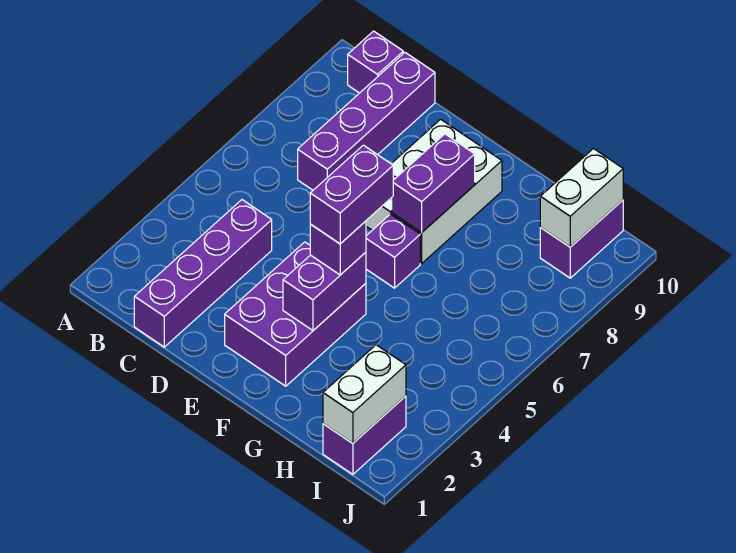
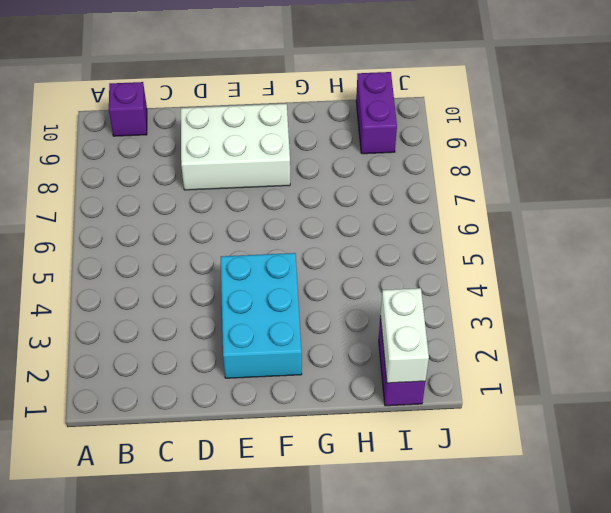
white 2x3 brick [181,104,290,190] -> white 2x3 brick turned to [366,119,502,263]
cyan 2x3 brick [221,253,302,378] -> purple 2x3 brick [225,242,366,386]
none -> purple 1x4 brick [134,200,272,347]
none -> purple 1x4 brick [298,53,435,190]
none -> purple 1x1 brick [366,214,420,288]

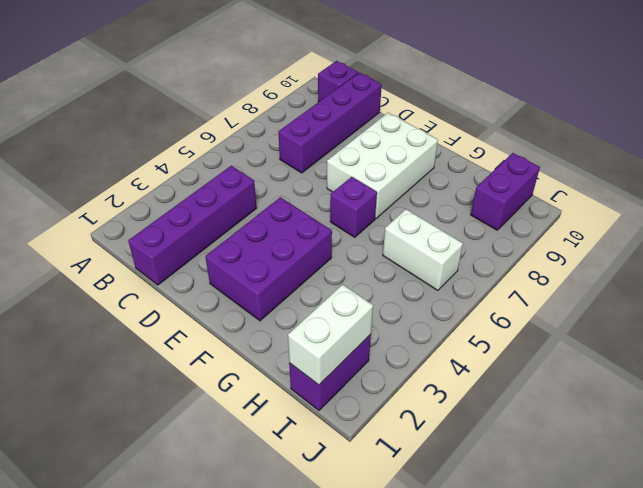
white 1x2 brick [383,209,463,290] -> white 1x2 brick turned to [540,149,623,247]
none -> purple 1x2 brick [283,252,366,330]
none -> purple 1x2 brick [392,134,475,233]
none -> purple 1x1 brick [310,221,366,275]

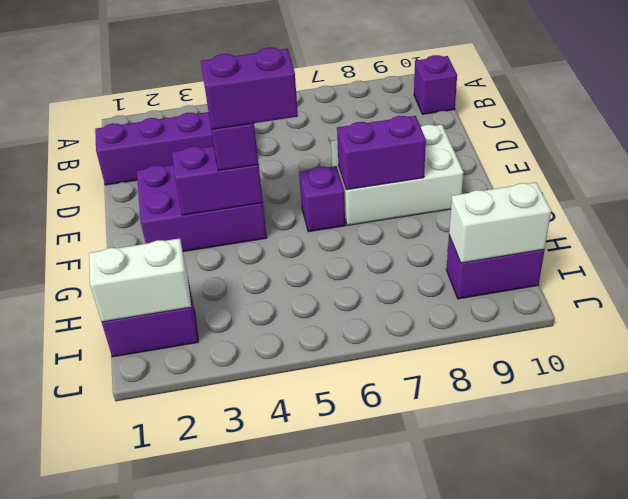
none -> purple 1x4 brick [298,53,435,190]

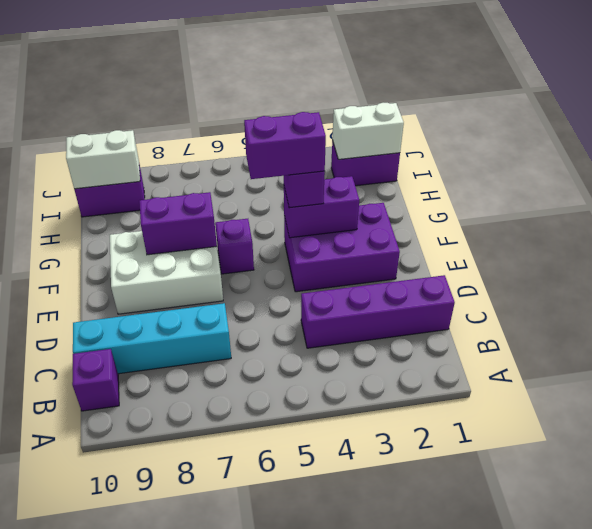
cyan 1x4 brick [73,303,231,374] -> purple 1x4 brick [298,53,435,190]

